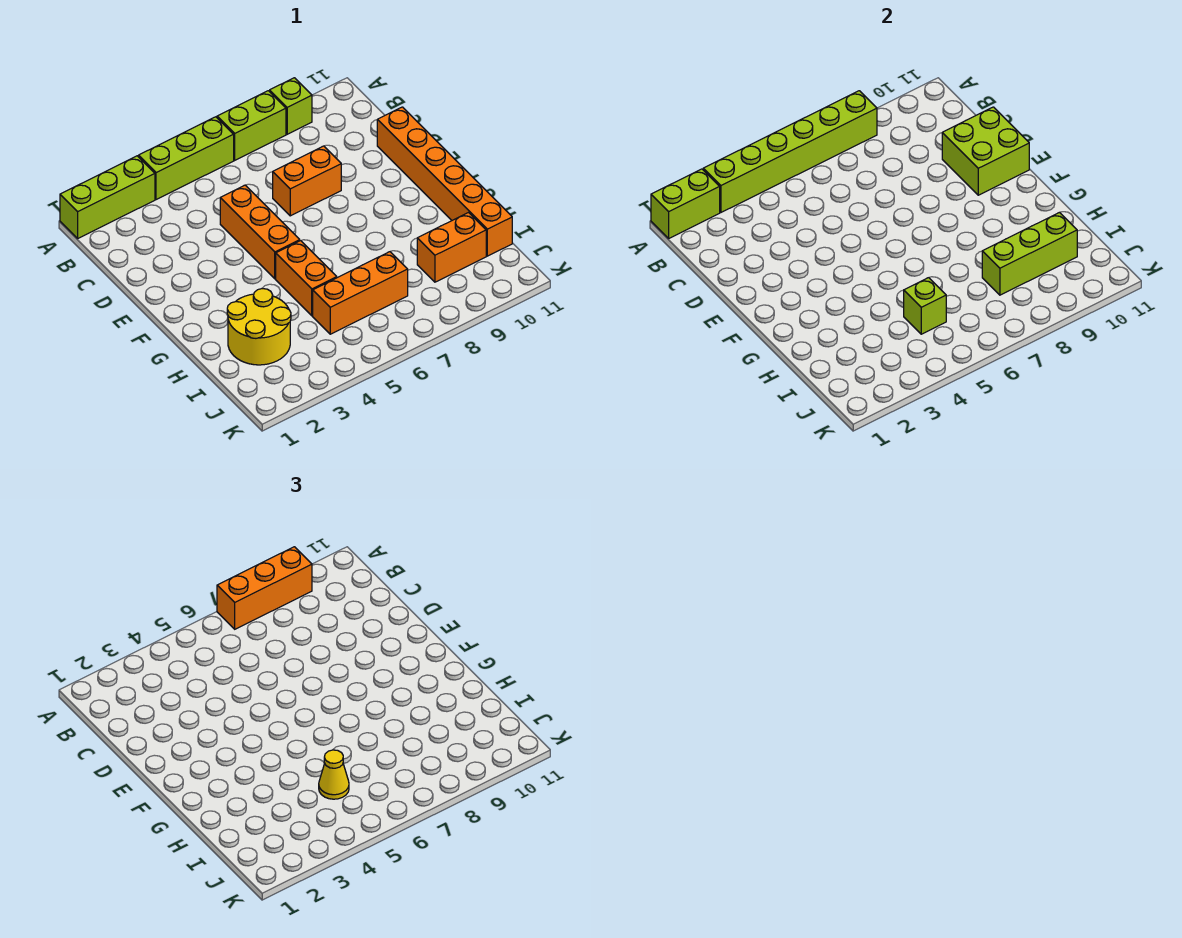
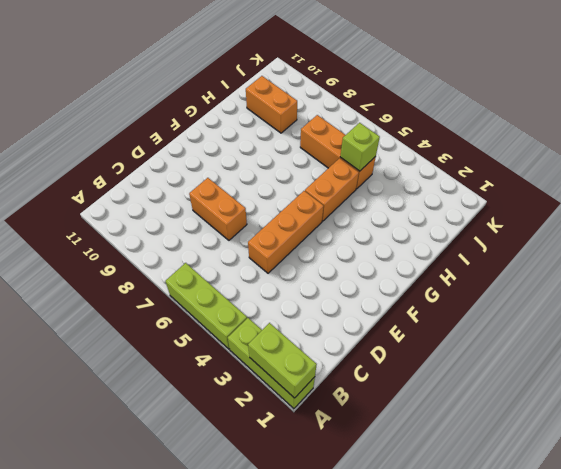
none -> lime 1x2 brick [217,91,286,160]
none -> lime 1x1 brick [270,78,312,134]
none -> orange 1x6 brick [377,107,512,256]

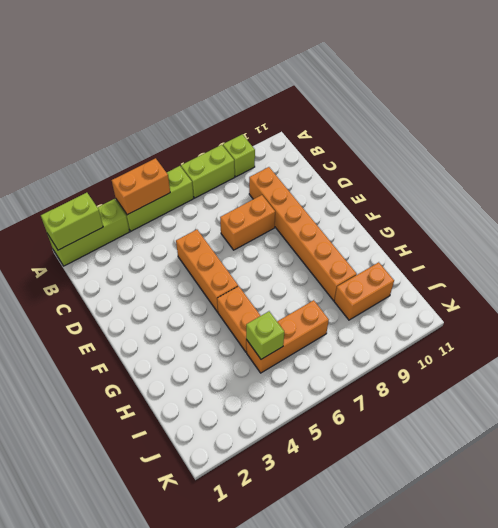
orange 1x2 brick [112,158,170,215] -> lime 1x6 brick [703,91,877,212]
orange 1x6 brick [249,167,357,301] -> orange 1x6 brick moved to [377,107,512,256]
none -> yellow 2x2 round brick [227,289,291,365]
none -> lime 2x2 brick [942,107,1029,195]
none -> lime 1x3 brick [982,212,1077,295]

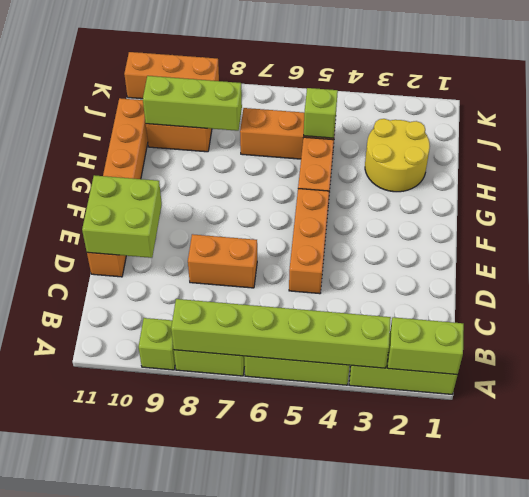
orange 1x3 brick [124,52,219,99] -> orange 1x3 brick moved to [217,547,312,629]
none -> yellow 1x1 cone [319,750,349,799]

